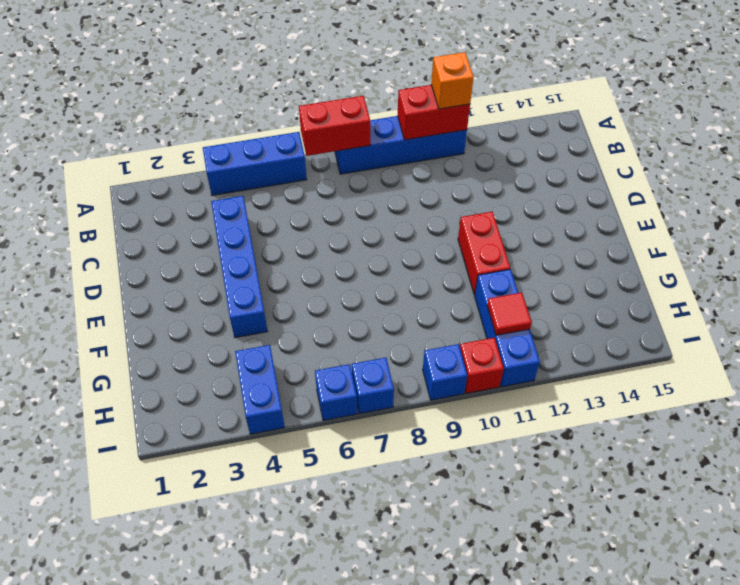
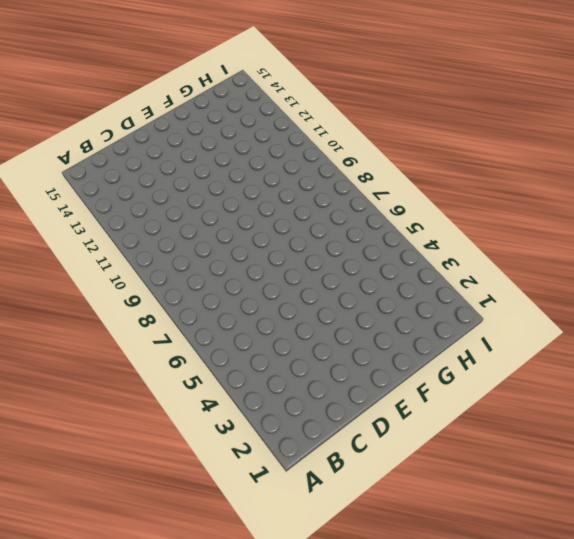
none -> blue 1x3 brick [203,132,307,195]
none -> blue 1x4 brick [335,116,467,174]
none -> blue 1x4 brick [211,196,268,338]

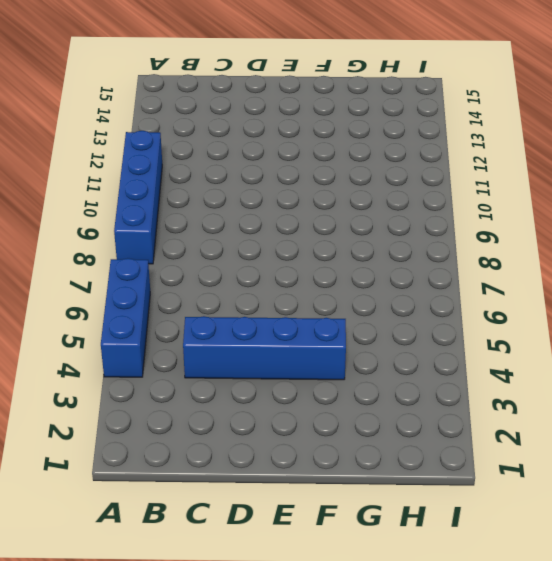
none -> red 1x2 brick [458,212,510,295]
none -> blue 1x3 brick [475,269,540,387]
none -> blue 1x2 brick [235,345,285,434]

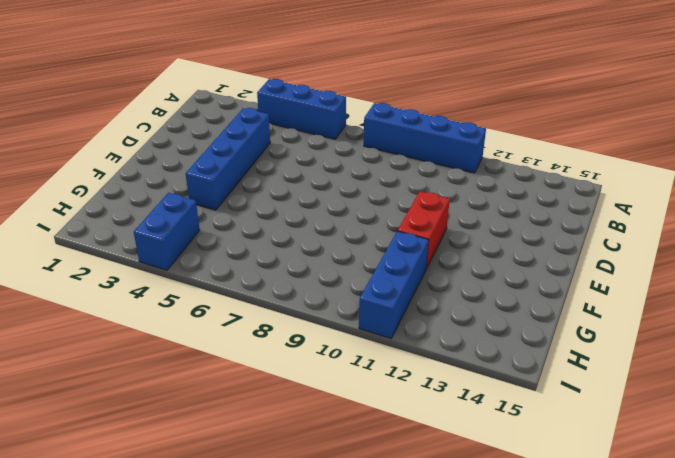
none -> blue 1x1 brick [315,364,357,421]
none -> blue 1x1 brick [352,358,394,414]
none -> blue 1x1 brick [423,344,467,400]

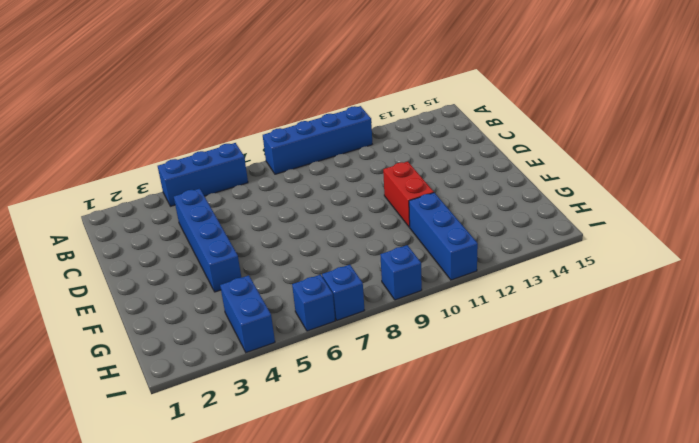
none -> red 1x1 brick [460,338,504,394]
none -> red 1x2 brick [299,96,370,156]
none -> red 1x2 brick [398,85,470,140]

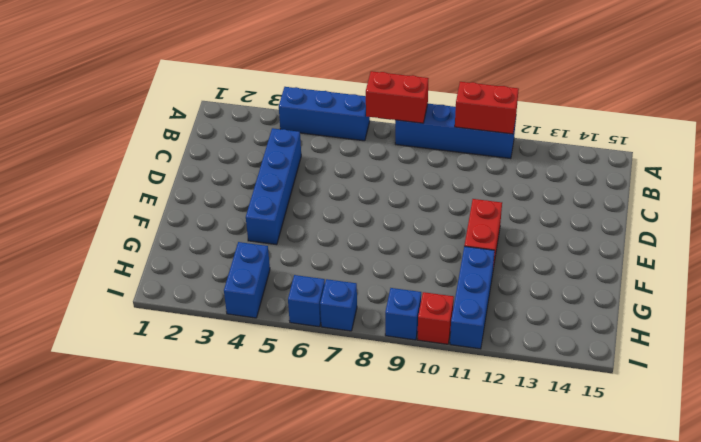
none -> red 1x1 tile [487,293,532,335]
none -> orange 1x1 brick [431,52,473,109]

